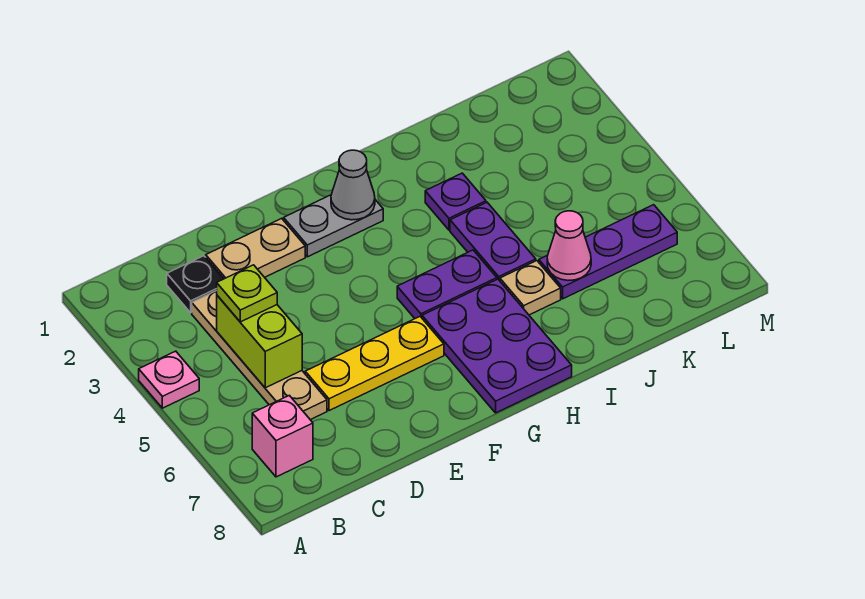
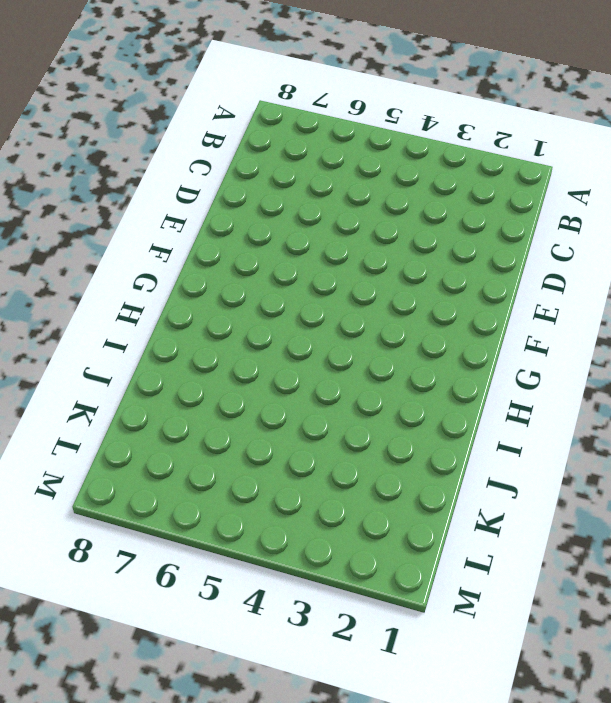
none -> pink 1x1 plate [139,351,199,408]
none -> pink 1x1 brick [252,395,313,477]
none -> black 1x1 plate [167,256,223,313]

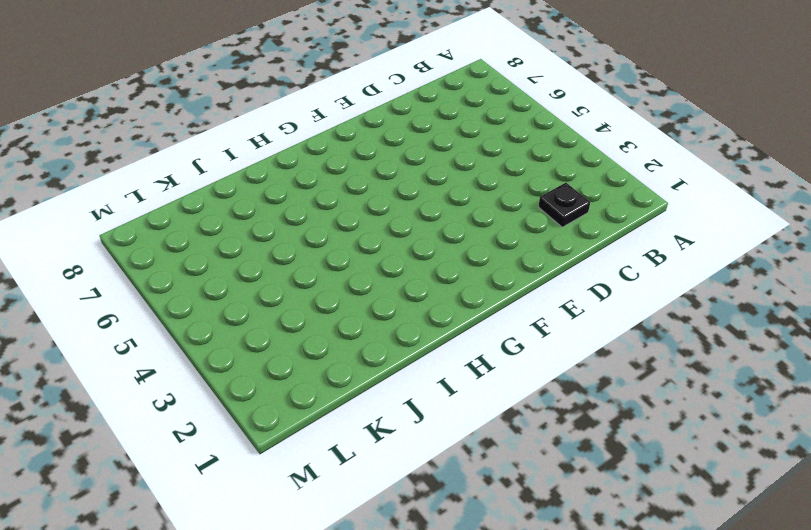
none -> pink 1x1 plate [139,351,199,408]
none -> pink 1x1 brick [252,395,313,477]
none -> tan 1x4 plate [192,291,327,420]

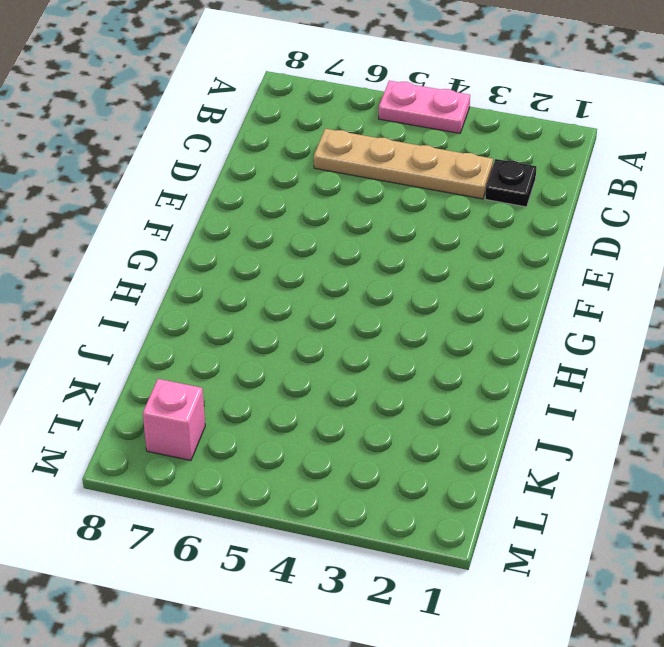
pink 1x2 plate [379,81,470,133] -> pink 1x1 plate [139,351,199,408]
pink 1x1 brick [143,379,205,460] -> pink 1x1 brick moved to [252,395,313,477]
none -> tan 1x2 plate [206,218,305,279]
none -> yellow 1x3 plate [305,317,444,411]
none -> grey 1x2 plate [284,195,383,257]

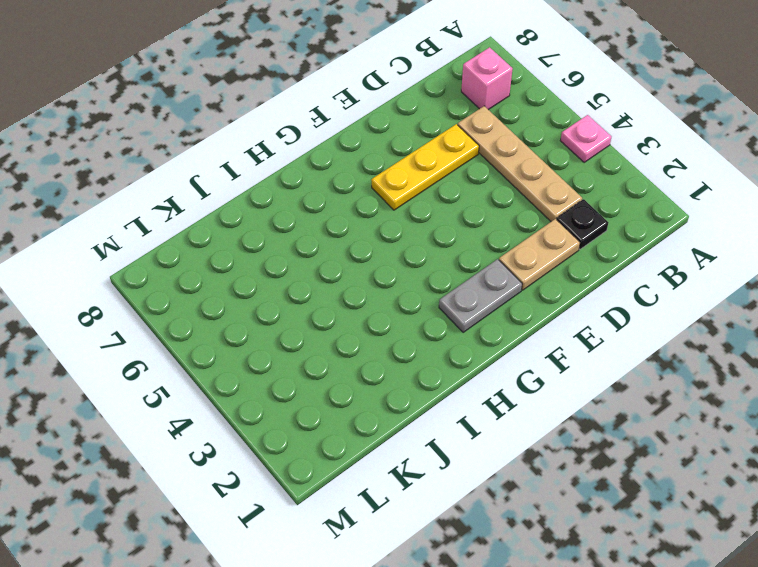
none -> purple 1x2 plate [397,250,497,318]
none -> purple 2x3 plate [422,279,572,413]
none -> purple 1x1 plate [425,173,486,230]

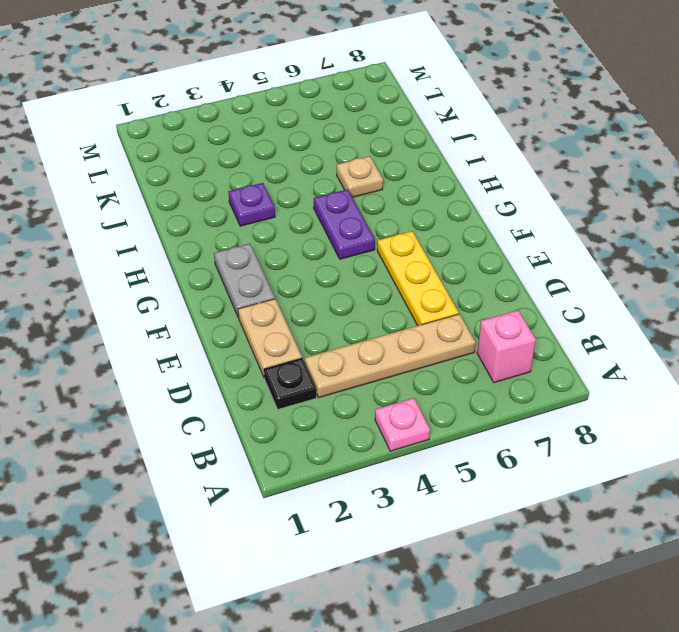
none -> purple 2x3 plate [422,279,572,413]
none -> purple 1x2 plate [450,202,536,281]
none -> purple 1x3 plate [539,205,677,299]

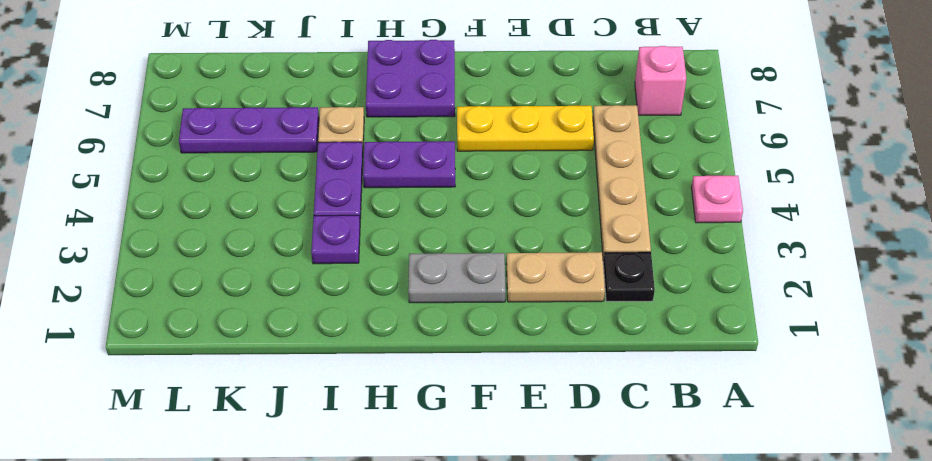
purple 2x2 plate [366,40,455,117] -> purple 2x3 plate [422,279,572,413]
none -> lime 1x2 brick [217,296,302,388]
none -> grey 1x1 cone [331,150,375,220]
none -> pink 1x1 cone [547,211,591,280]

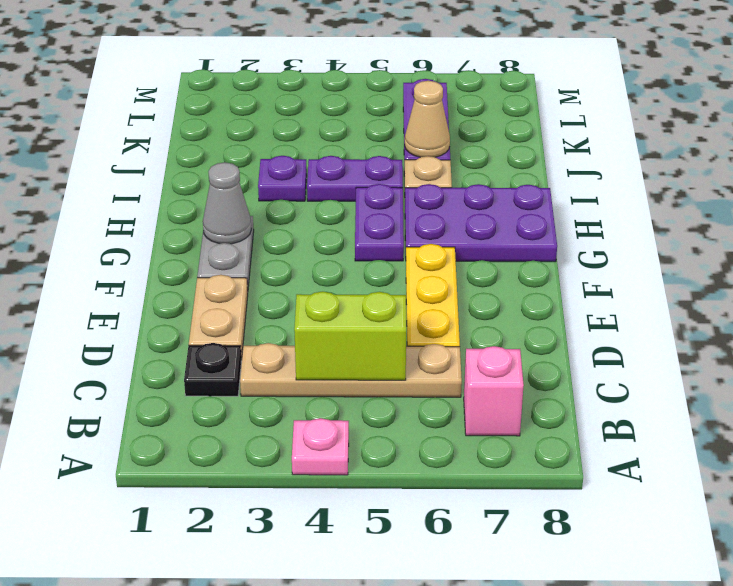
tan 1x1 cone [405,81,450,157] -> pink 1x1 cone [547,211,591,280]
none -> lime 1x1 plate [217,265,277,322]

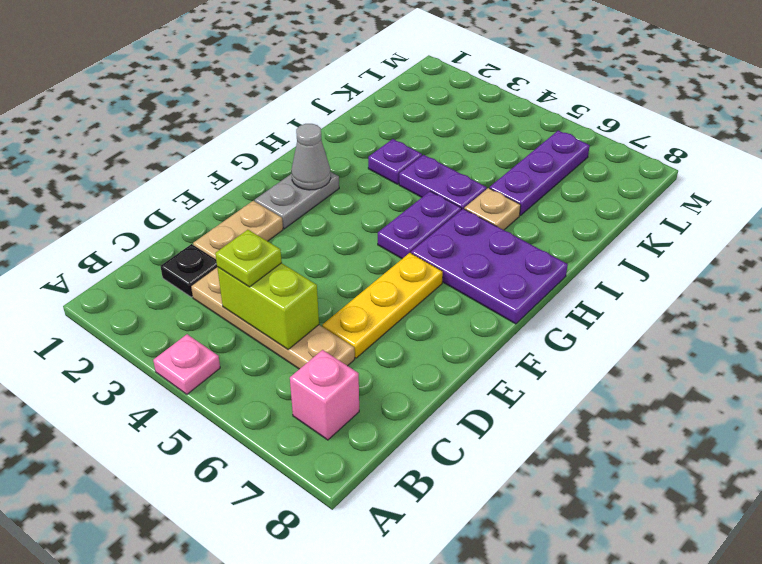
none -> pink 1x1 cone [547,211,591,280]

